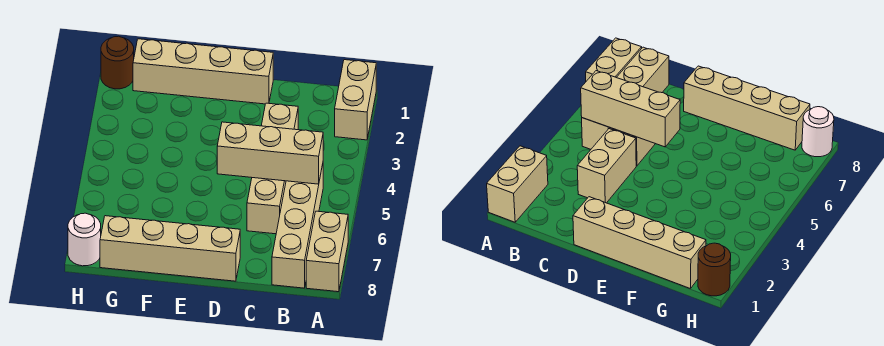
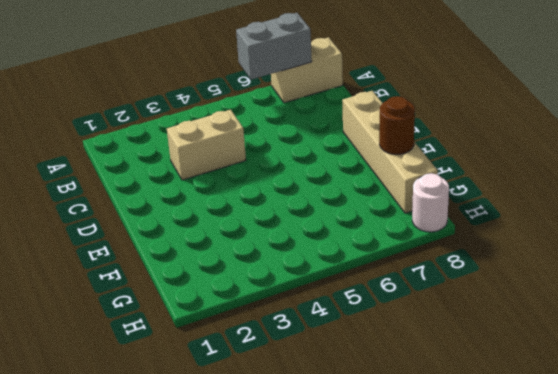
grey 1x2 brick [236,13,312,80] -> none
brown 1x1 round brick [379,96,415,154] -> brown 1x1 round brick moved to [101,36,134,89]
none -> tan 1x2 brick [335,60,376,140]
none -> tan 1x4 brick [272,164,323,288]

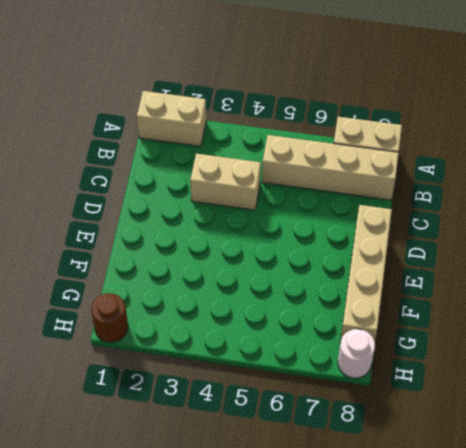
none -> tan 1x2 brick [247,178,286,234]
none -> tan 1x4 brick [133,39,273,104]

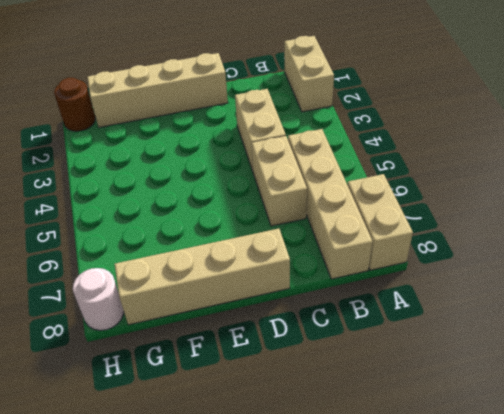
none -> tan 1x3 brick [217,122,323,184]

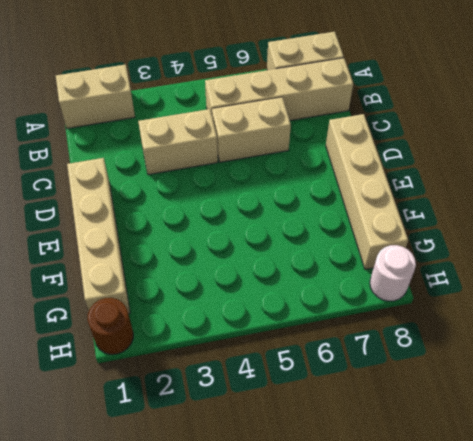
none -> tan 1x3 brick [217,122,323,184]

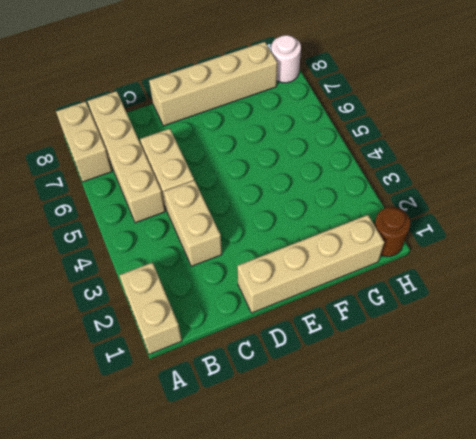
none -> tan 1x3 brick [217,122,323,184]

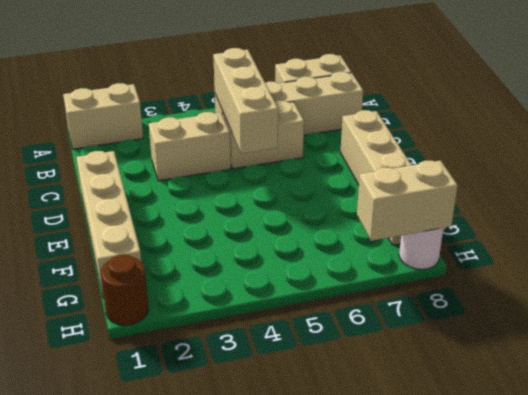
tan 1x2 brick [357,161,458,241] -> none

